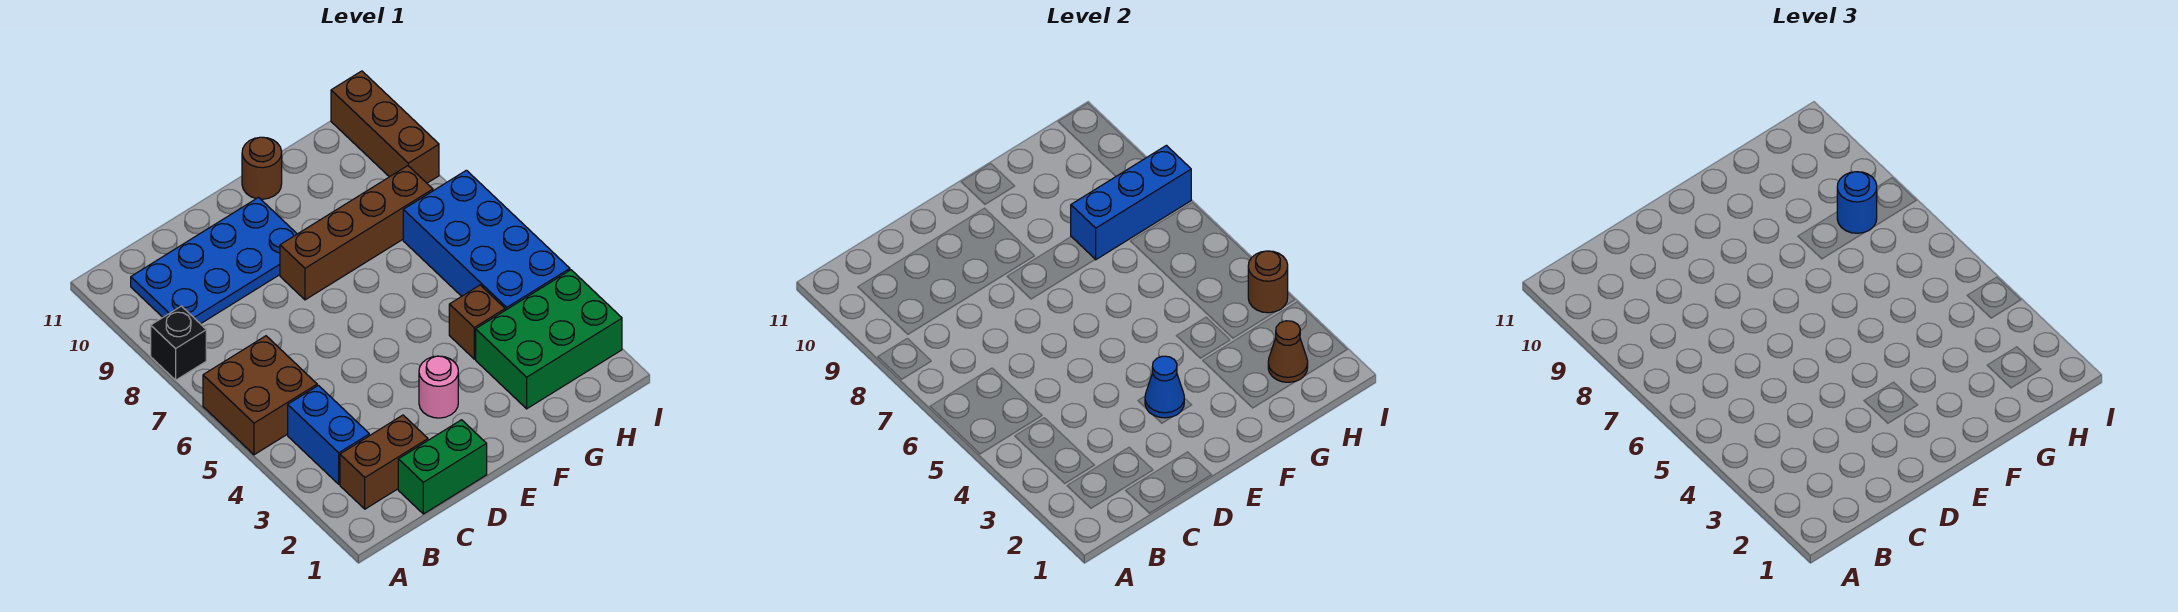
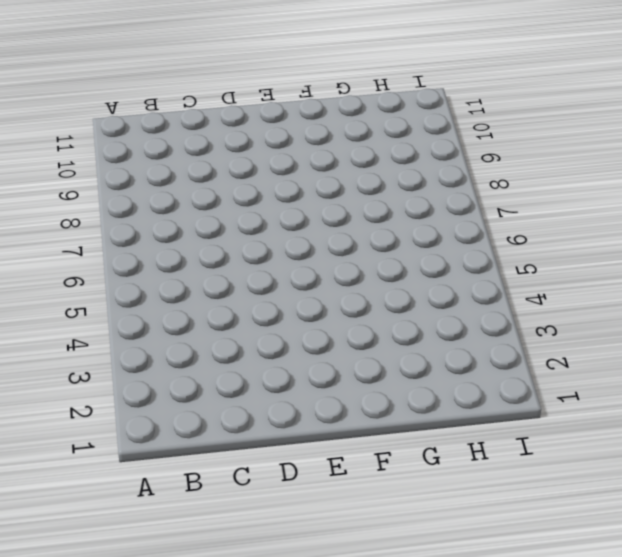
none -> brown 2x2 brick [203,336,317,455]
none -> black 1x1 brick [151,306,206,380]
none -> brown 1x2 brick [340,415,428,509]

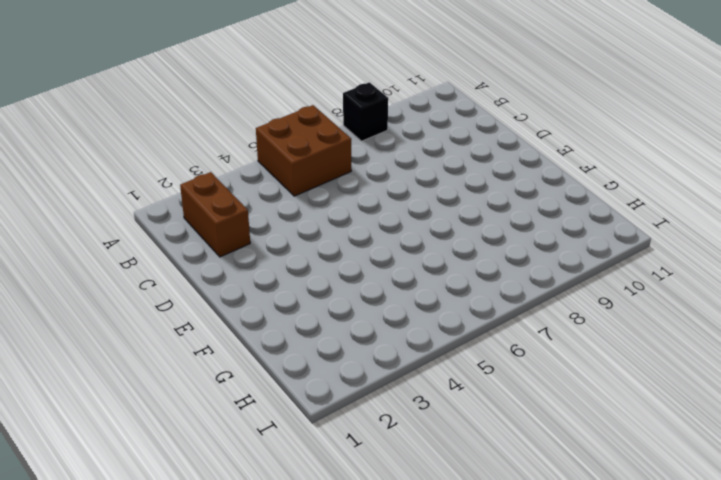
none -> blue 1x2 brick [288,385,369,484]
none -> blue 2x4 plate [131,197,297,324]
none -> green 1x2 brick [398,420,487,514]

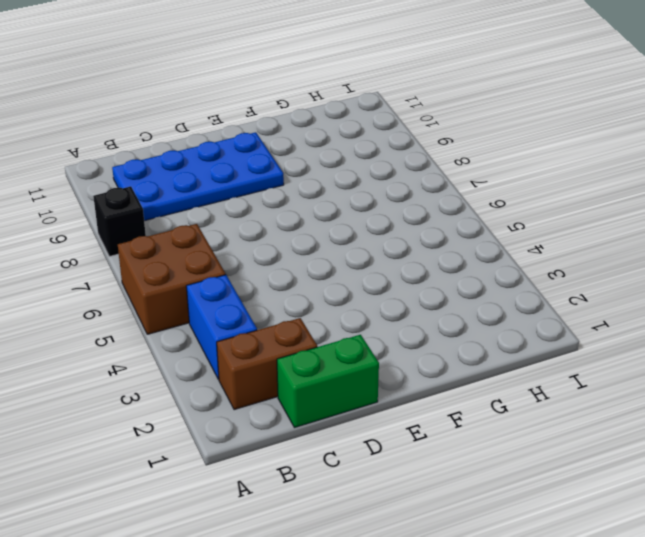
none -> pink 1x1 round brick [419,356,458,418]
none -> brown 1x4 brick [280,166,433,300]
none -> brown 1x1 round brick [242,137,282,199]

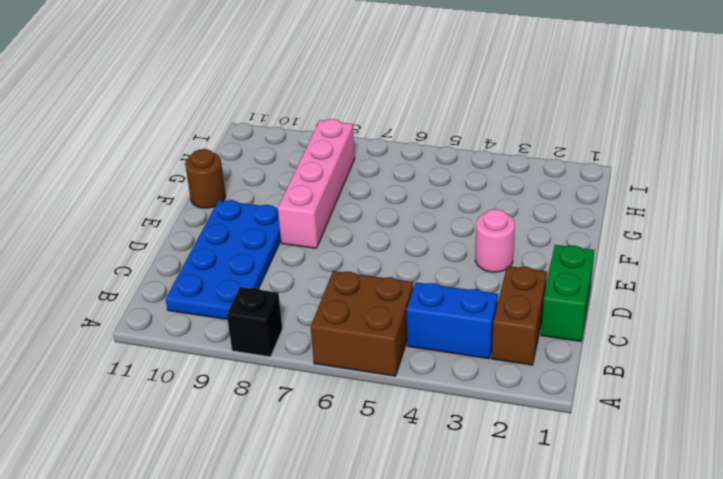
pink 1x4 brick [278,119,355,248] -> brown 1x4 brick [280,166,433,300]
none -> green 2x3 brick [476,270,622,409]
none -> brown 1x1 brick [449,285,505,359]
none -> blue 2x4 brick [403,170,570,310]

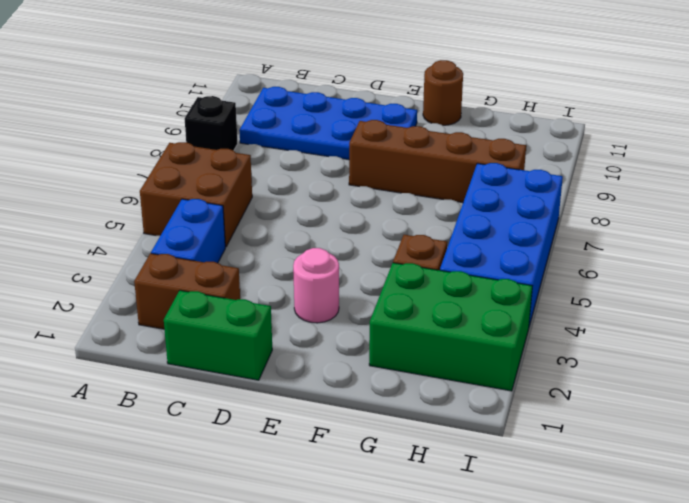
none -> brown 1x3 brick [331,71,439,183]
none -> blue 1x1 cone [1145,356,1184,418]
none -> blue 1x3 brick [1071,145,1191,260]

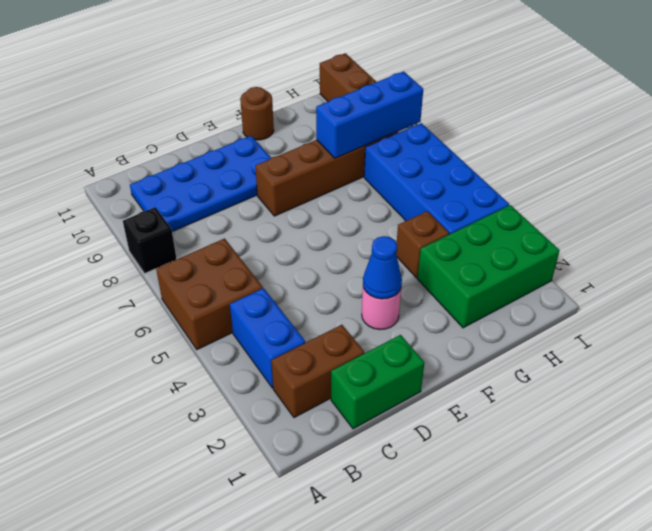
none -> brown 1x1 cone [1268,321,1308,382]
none -> brown 1x1 round brick [1248,251,1288,313]
none -> blue 1x1 round brick [1837,172,1877,233]

